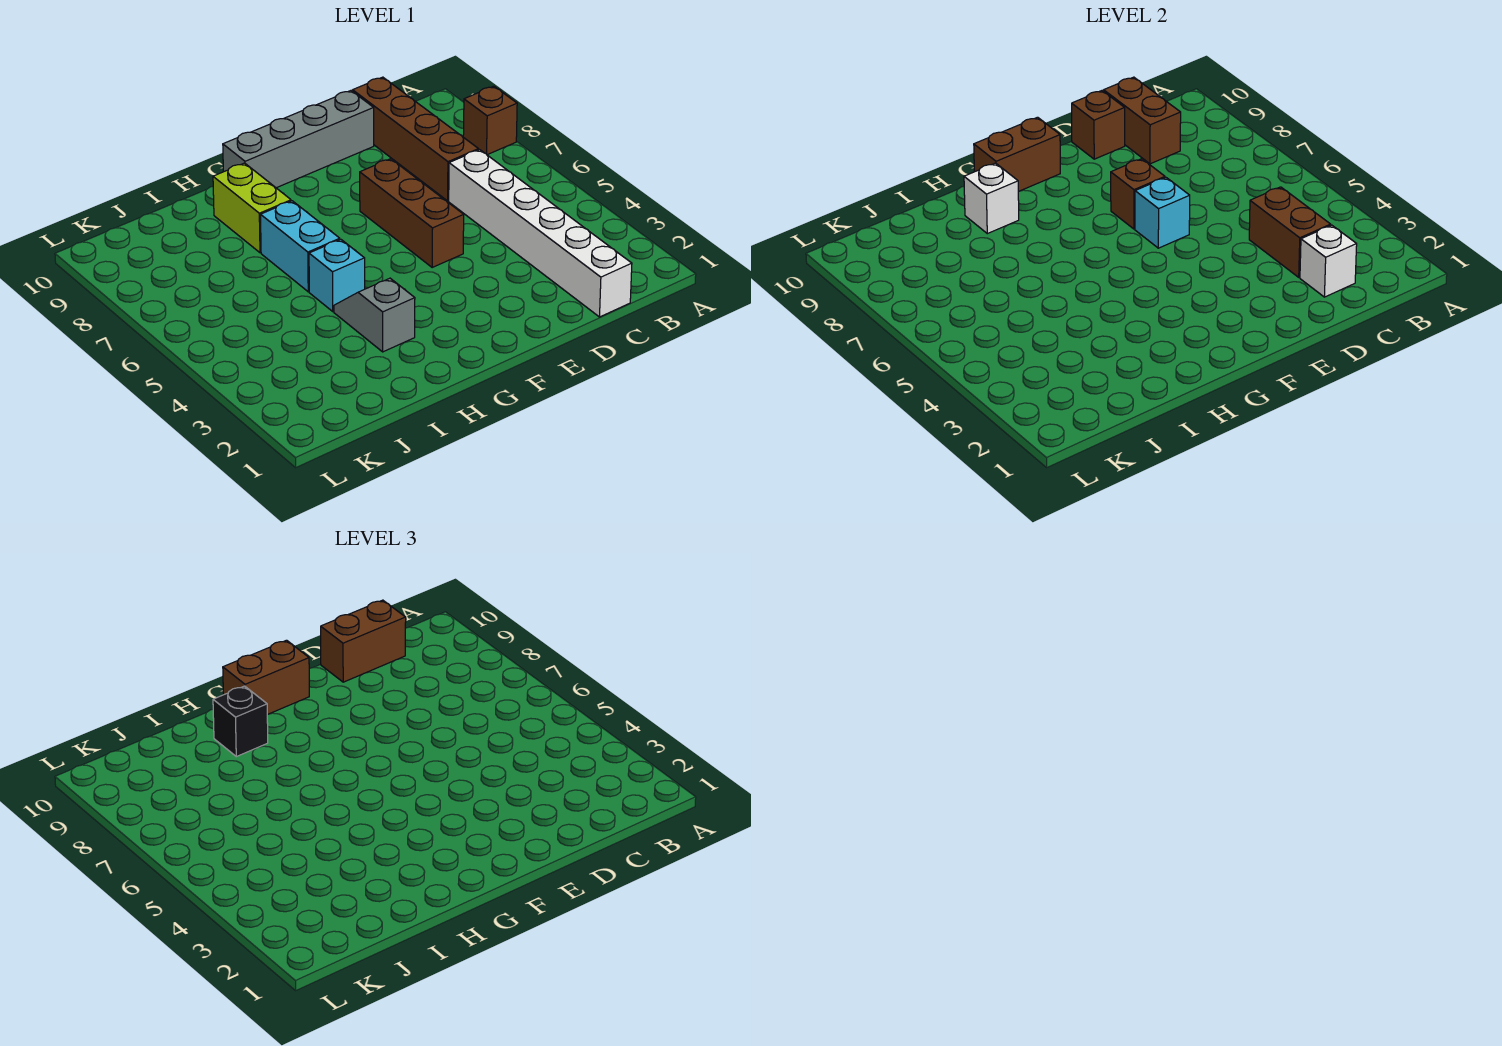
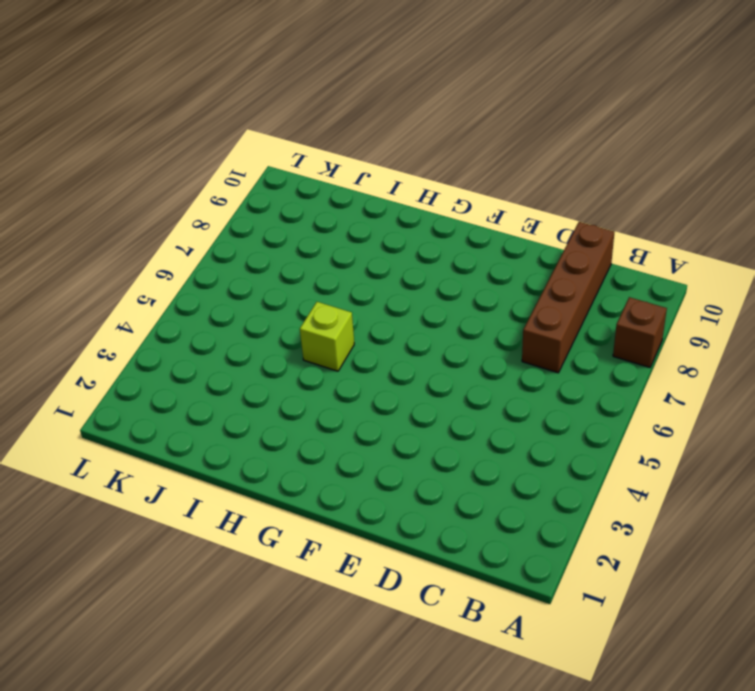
lime 1x1 brick [300,302,354,371] -> cyan 1x1 brick [309,239,365,311]
none -> white 1x6 brick [449,150,632,317]
none -> grey 1x4 brick [223,91,374,188]
none -> brown 1x3 brick [360,159,464,267]

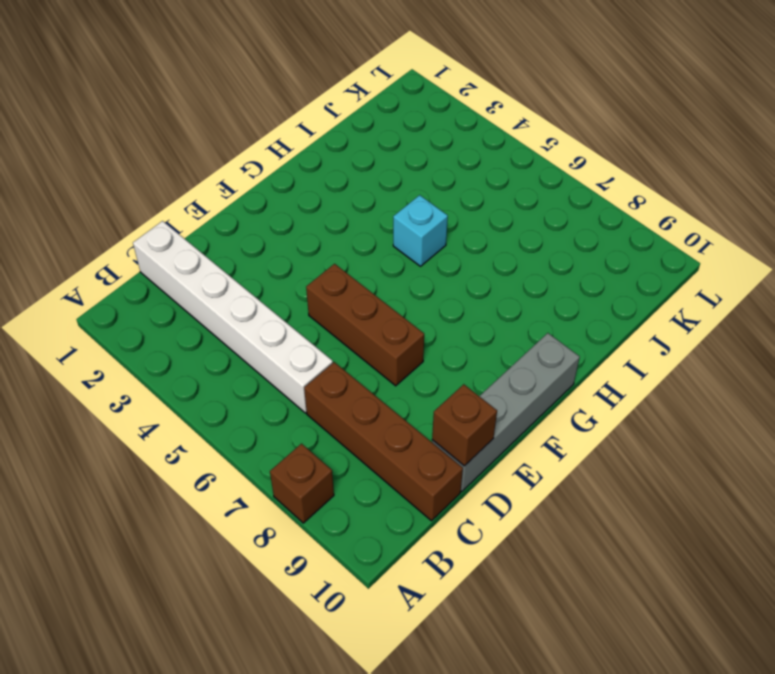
none -> grey 1x2 slope [334,278,415,352]
none -> cyan 1x2 brick [261,201,340,292]
none -> lime 1x2 brick [213,163,291,253]

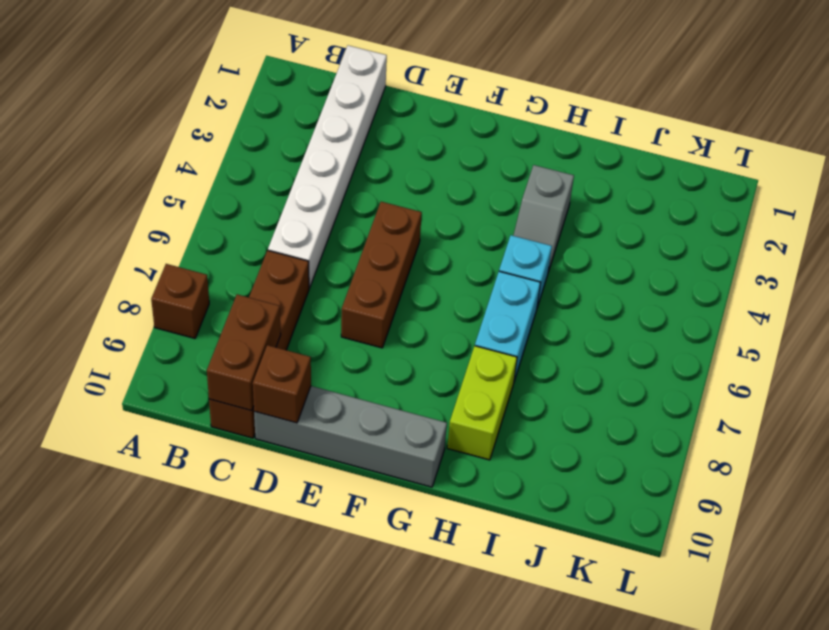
none -> white 1x1 brick [1300,225,1357,297]
none -> brown 1x2 brick [1249,187,1331,277]
none -> cyan 1x1 brick [1135,178,1190,248]

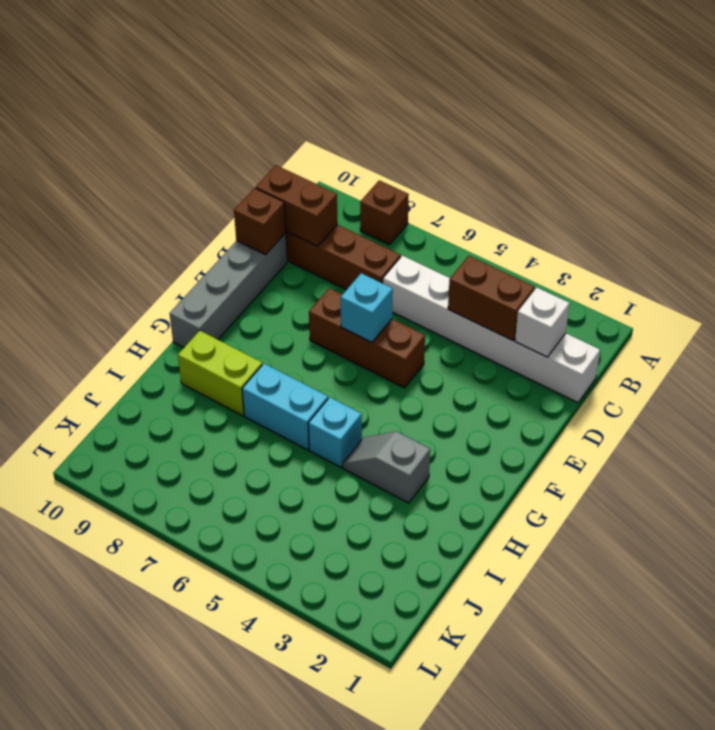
none -> brown 1x1 brick [1111,159,1165,229]
none -> brown 1x2 brick [974,117,1060,192]
none -> white 1x1 brick [964,163,1019,234]

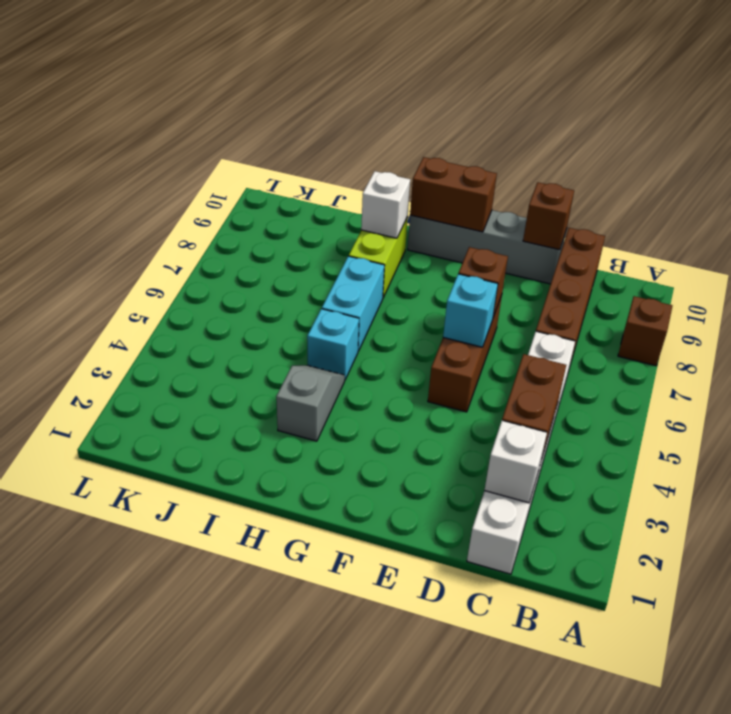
none -> brown 1x2 brick [1104,77,1181,164]
none -> brown 1x2 brick [321,600,406,682]
none -> brown 1x2 brick [223,640,309,715]

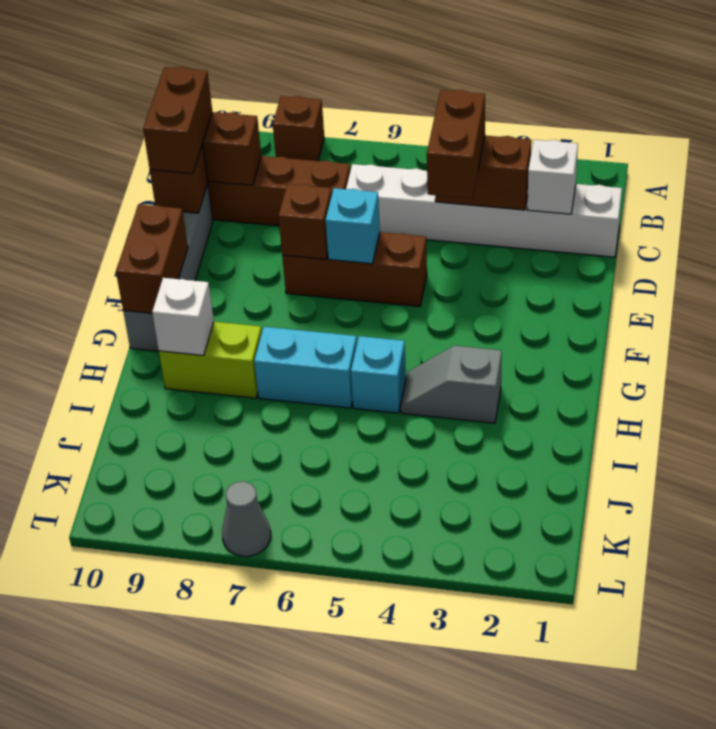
brown 1x2 brick [427,90,485,199] -> brown 1x2 brick moved to [223,640,309,715]
grey 1x1 cone [222,481,271,556] -> none
none -> black 1x1 brick [213,686,268,757]

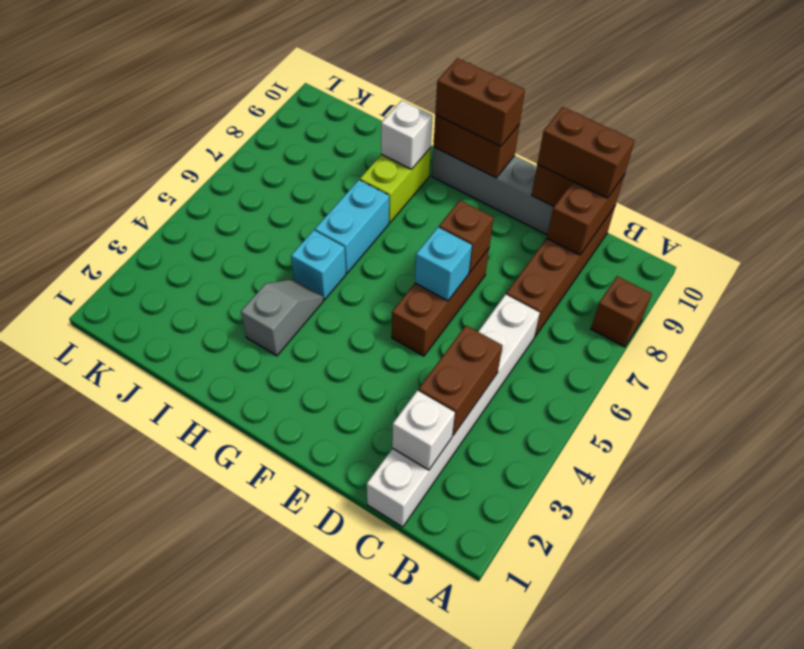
none -> black 1x1 brick [213,686,268,757]

